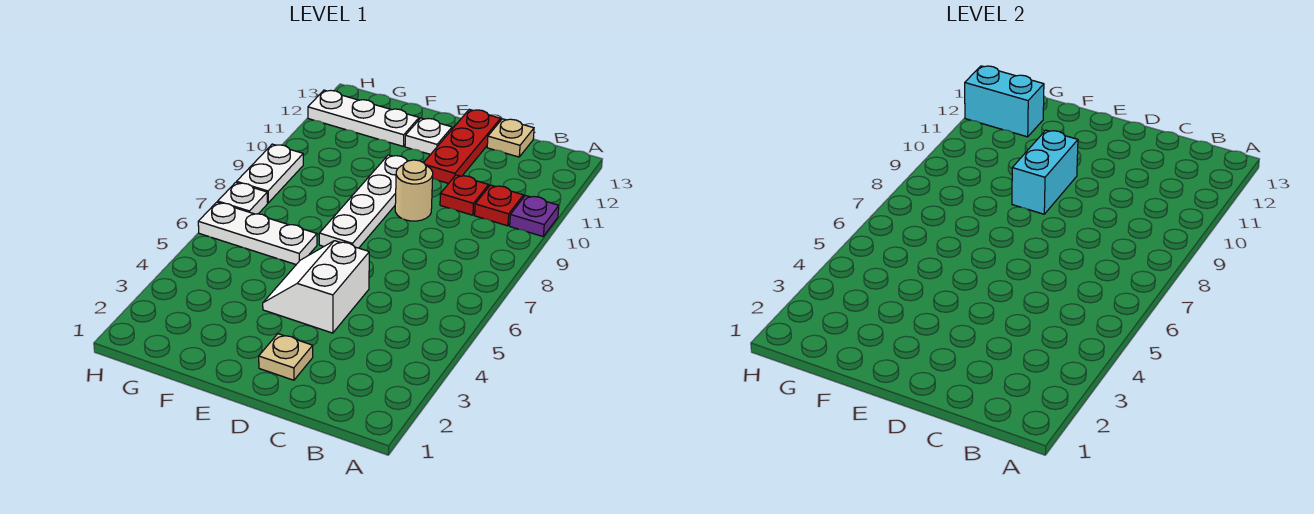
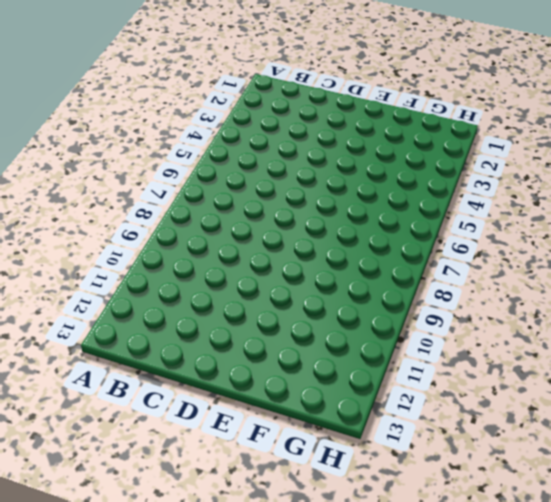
none -> purple 1x1 plate [510,195,559,236]
none -> red 1x1 plate [475,185,523,226]
none -> red 1x1 plate [440,175,489,215]

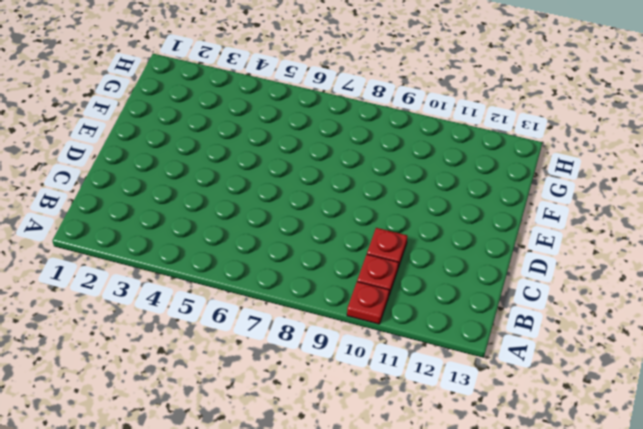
red 1x1 plate [347,282,389,324] -> purple 1x1 plate [510,195,559,236]
none -> tan 1x1 plate [487,119,534,157]
none -> tan 1x1 plate [259,334,313,380]
none -> white 2x2 slope [263,241,369,333]

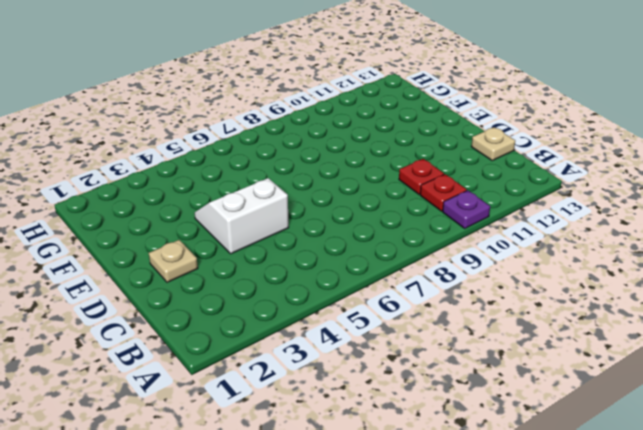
none -> tan 1x1 round brick [395,160,433,221]
none -> red 1x3 plate [424,109,501,184]
none -> white 1x4 plate [319,155,407,248]

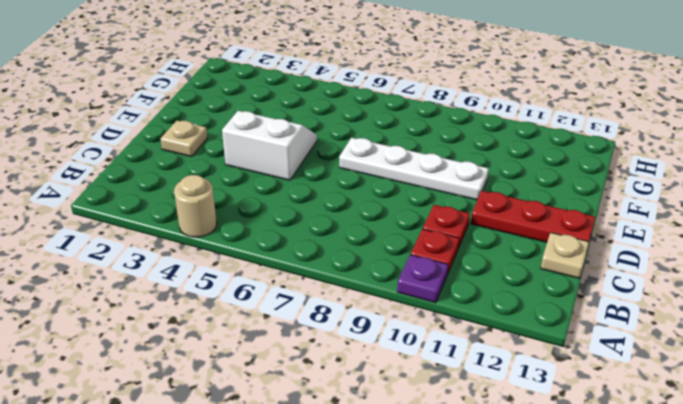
tan 1x1 round brick [174,175,217,237] -> tan 1x1 round brick moved to [395,160,433,221]
none -> white 1x1 plate [405,118,452,155]
none -> white 1x3 plate [198,202,317,264]
none -> white 1x3 plate [308,90,419,146]

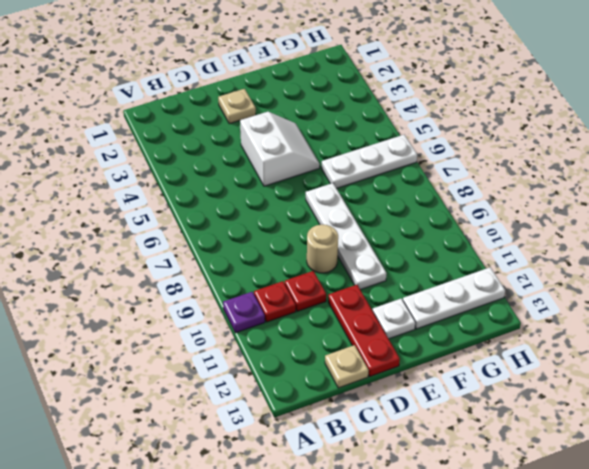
none -> white 1x1 plate [218,182,268,214]
none -> white 1x2 plate [237,144,303,203]
none -> cyan 1x2 brick [1012,130,1078,214]

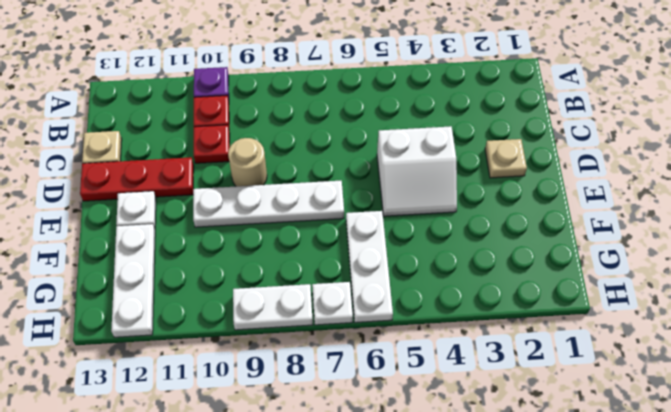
none -> cyan 1x2 brick [1012,130,1078,214]
none -> cyan 1x2 brick [965,66,1044,137]

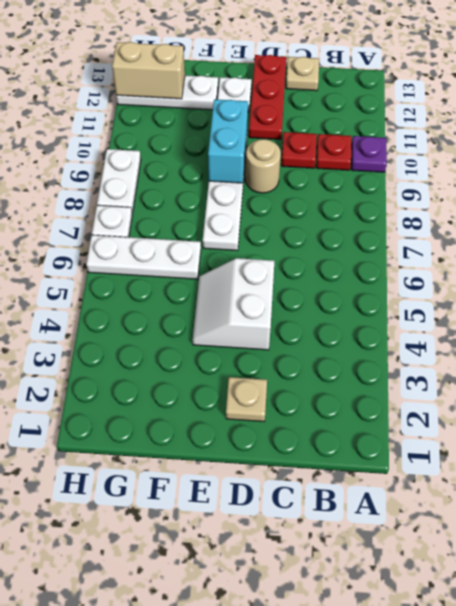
tan 1x2 brick [112,42,185,99] -> cyan 1x2 brick [965,66,1044,137]

